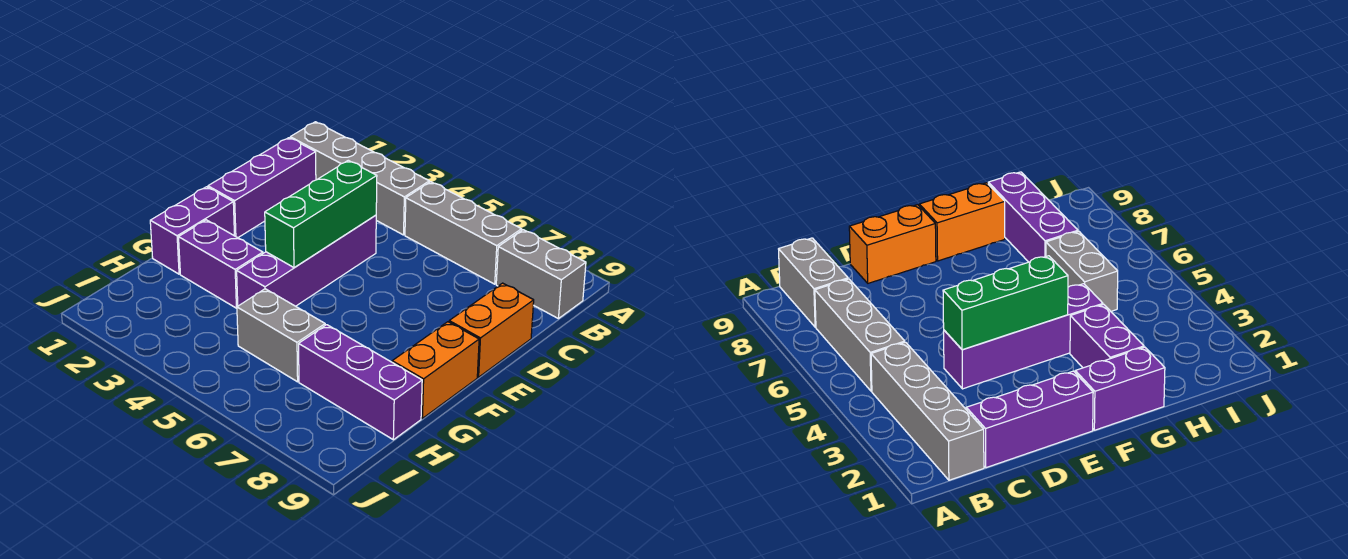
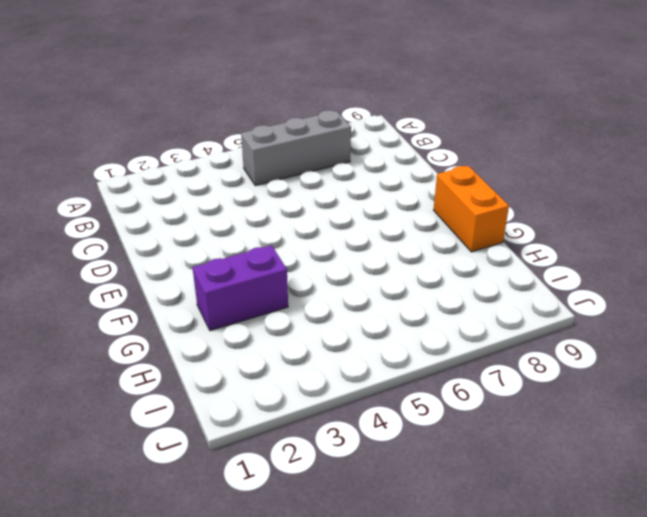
none -> grey 1x4 brick [290,122,429,235]
none -> grey 1x2 brick [496,230,586,319]
none -> purple 1x3 brick [208,138,316,238]

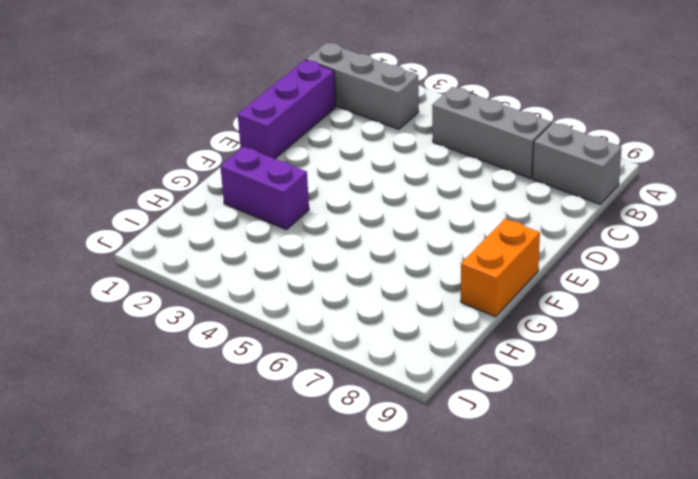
grey 1x3 brick [306,43,419,129] -> grey 1x4 brick [290,122,429,235]
none -> purple 1x4 brick [237,215,376,306]
none -> orange 1x2 brick [449,283,534,377]
none -> purple 1x2 brick [150,187,235,274]

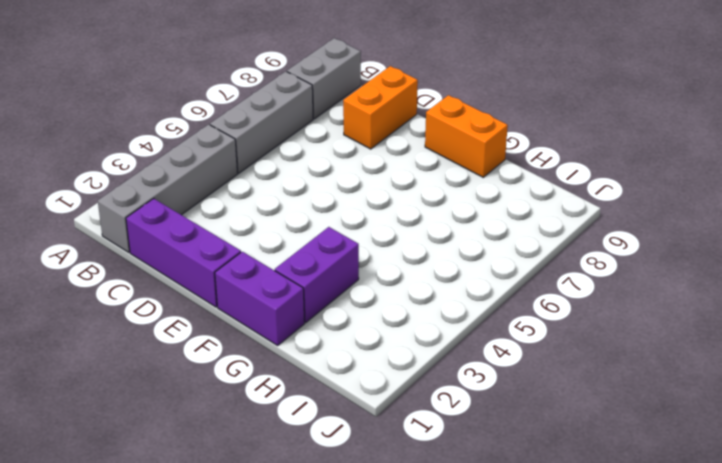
orange 1x2 brick [343,66,418,149] -> orange 1x2 brick turned to [449,283,534,377]
none -> purple 1x4 brick [237,215,376,306]
none -> grey 1x2 brick [237,289,325,382]
none -> purple 1x3 brick [299,325,422,440]

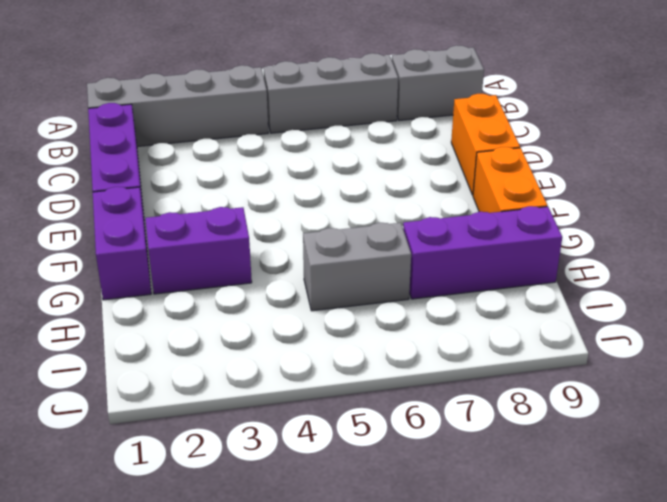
none -> purple 1x4 brick [237,215,376,306]
none -> green 1x3 brick [265,160,377,268]

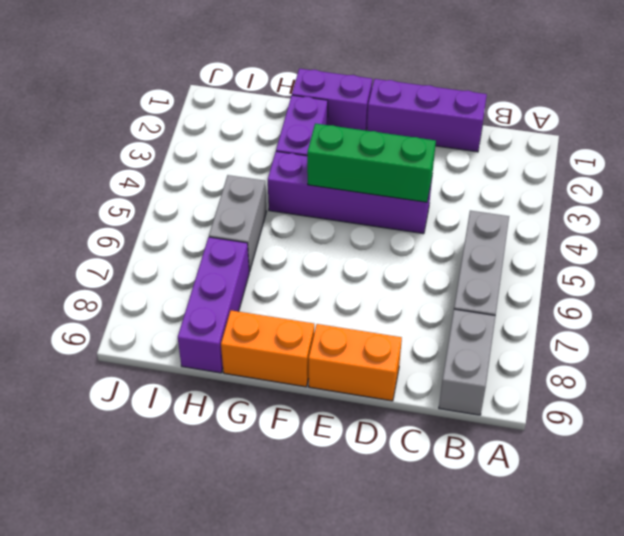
none -> grey 1x4 brick [290,122,429,235]

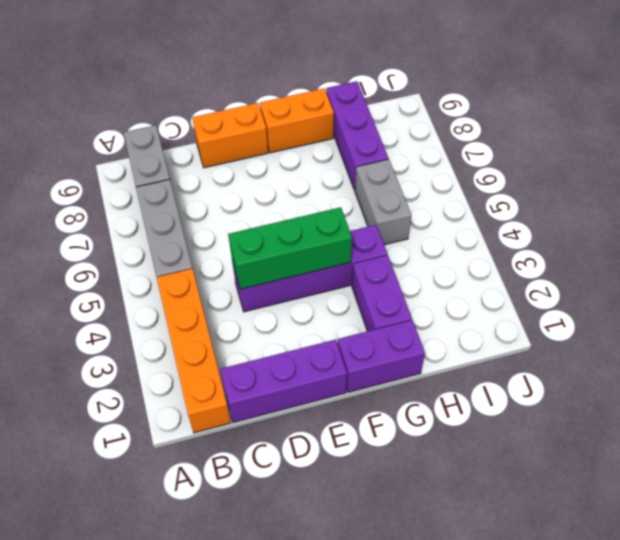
orange 1x4 brick [157,269,231,433] -> grey 1x4 brick [290,122,429,235]

